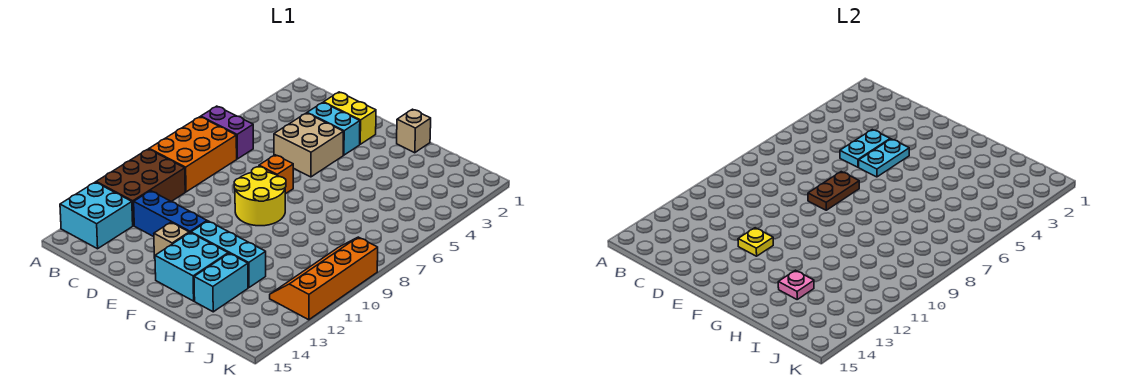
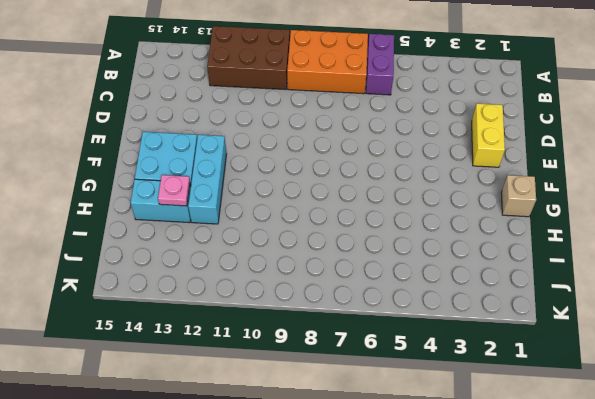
none -> cyan 2x2 brick [60,182,133,249]
none -> blue 1x3 brick [134,191,207,237]
none -> cyan 1x2 brick [307,103,360,155]

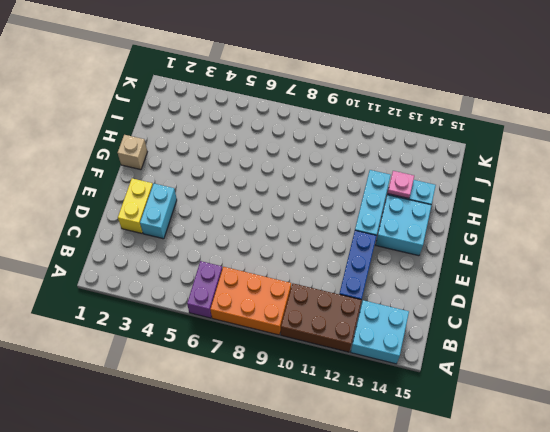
none -> tan 2x2 brick [274,113,343,177]
none -> orange 1x1 brick [259,155,293,194]
none -> yellow 2x2 round brick [234,167,286,226]

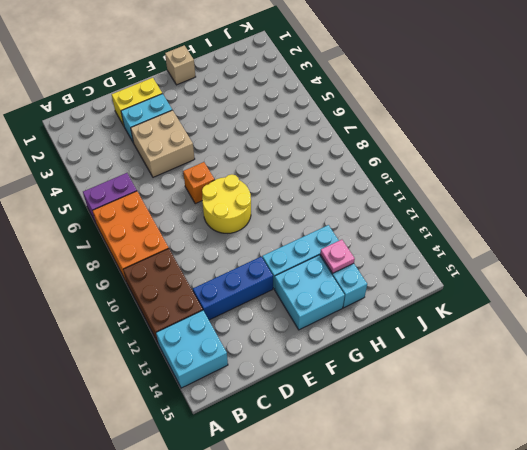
none -> tan 1x1 brick [154,222,189,258]
none -> orange 2x4 slope [270,237,378,320]
none -> cyan 1x2 plate [840,130,890,167]

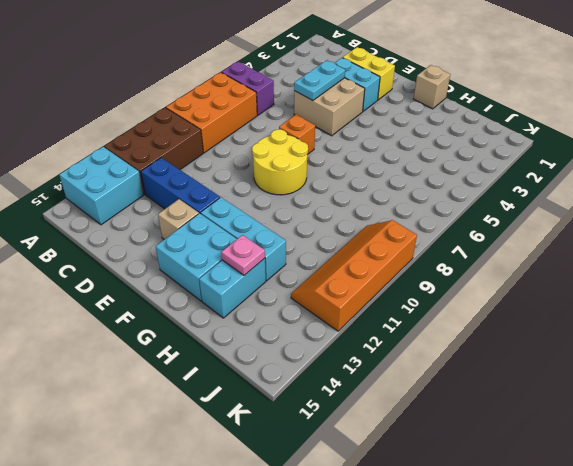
none -> cyan 1x2 plate [859,139,909,177]
none -> brown 1x2 plate [808,172,859,210]
none -> yellow 1x1 plate [738,228,773,256]

